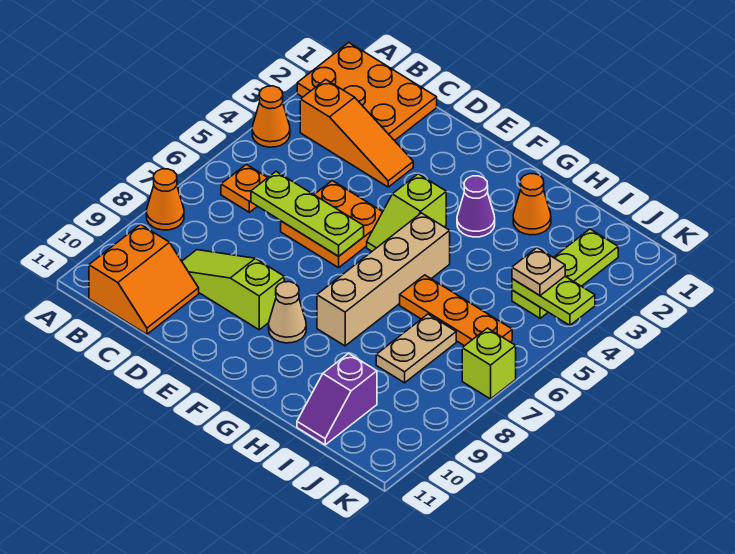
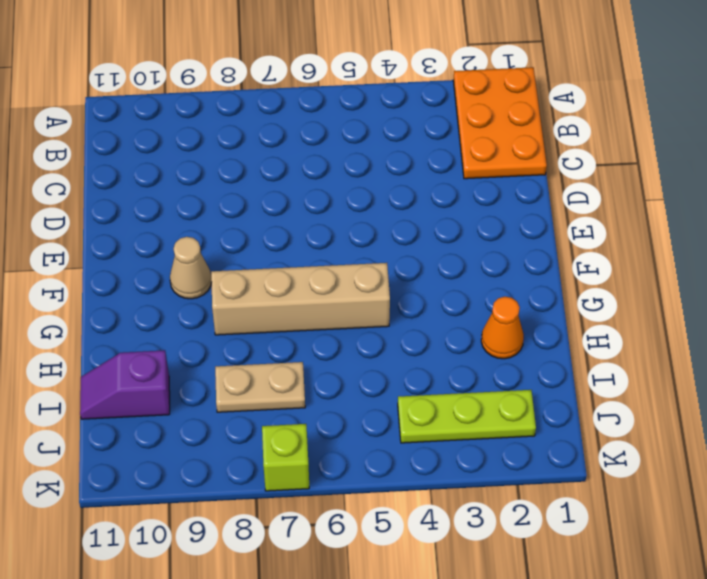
none -> orange 1x1 cone [252,86,290,147]
none -> orange 1x1 cone [146,169,184,230]
none -> orange 1x3 slope [300,79,413,187]

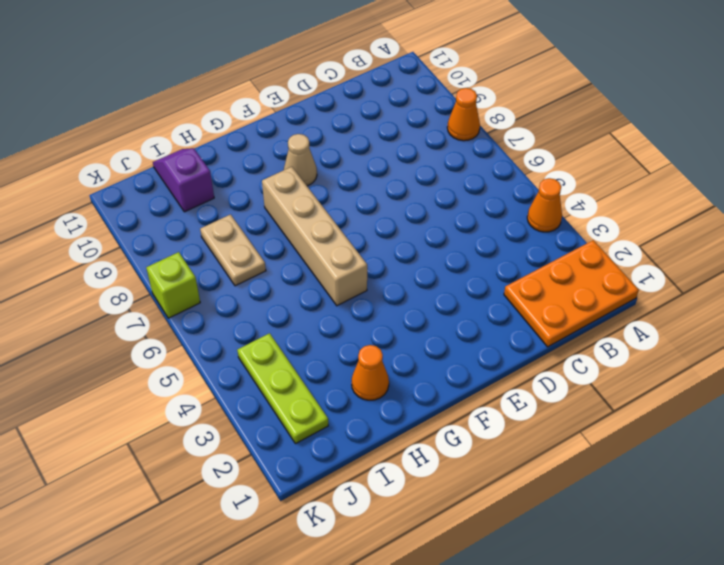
none -> orange 1x3 slope [300,79,413,187]
none -> orange 1x1 plate [221,164,268,212]
none -> orange 2x2 slope [89,224,199,334]

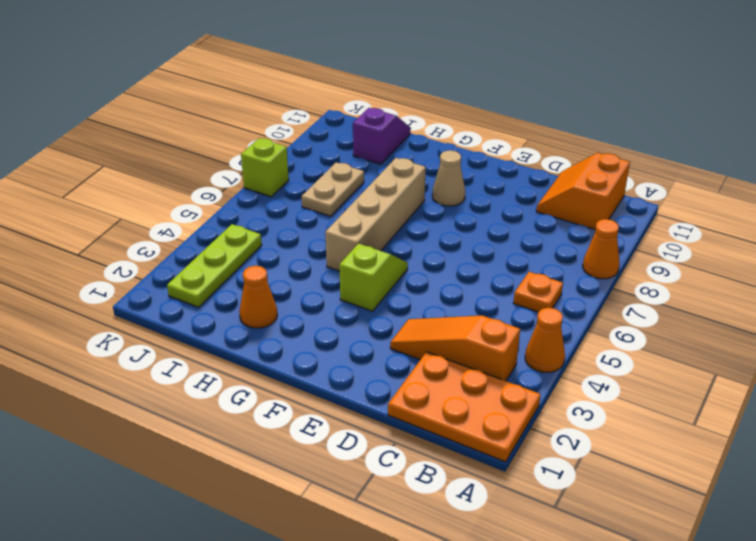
none -> lime 1x3 slope [182,250,284,330]
none -> orange 2x2 plate [281,181,382,268]
none -> purple 1x1 cone [457,176,495,237]

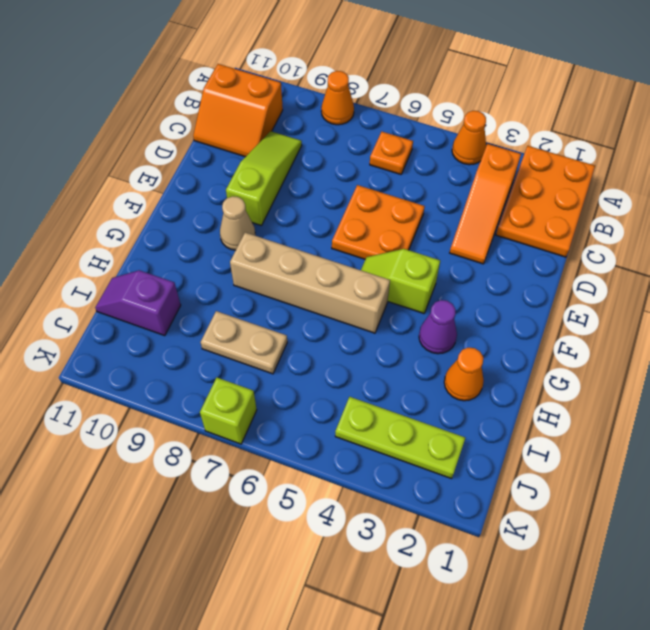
none -> orange 1x3 plate [400,275,512,346]
none -> lime 1x3 plate [251,172,364,256]
none -> lime 1x2 plate [512,276,595,325]

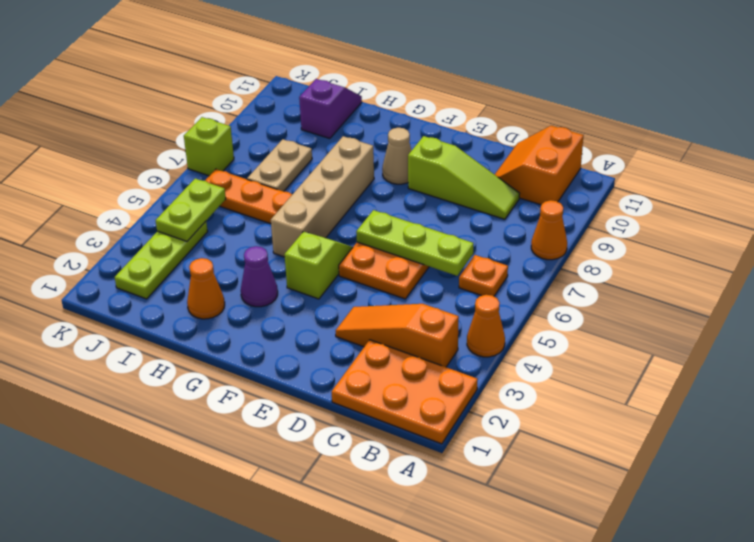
lime 1x2 plate [156,178,226,241] -> lime 1x2 plate turned to [512,276,595,325]
none -> tan 1x1 plate [512,248,565,296]

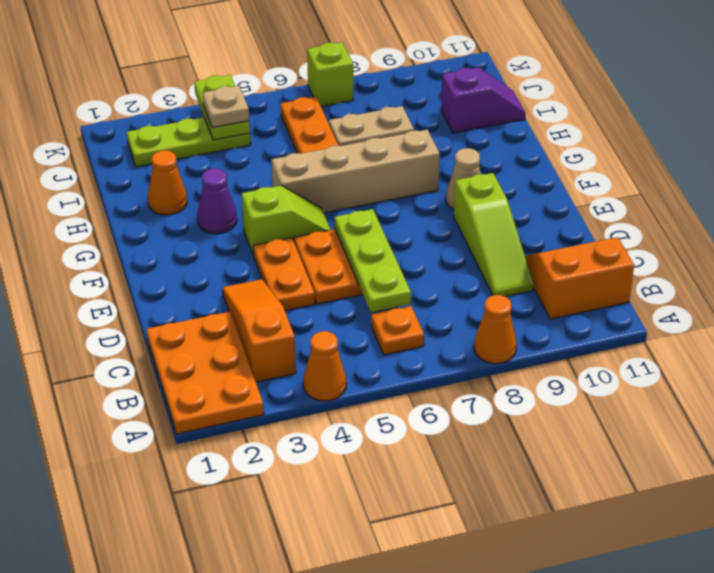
orange 1x2 plate [253,238,315,311] -> none

